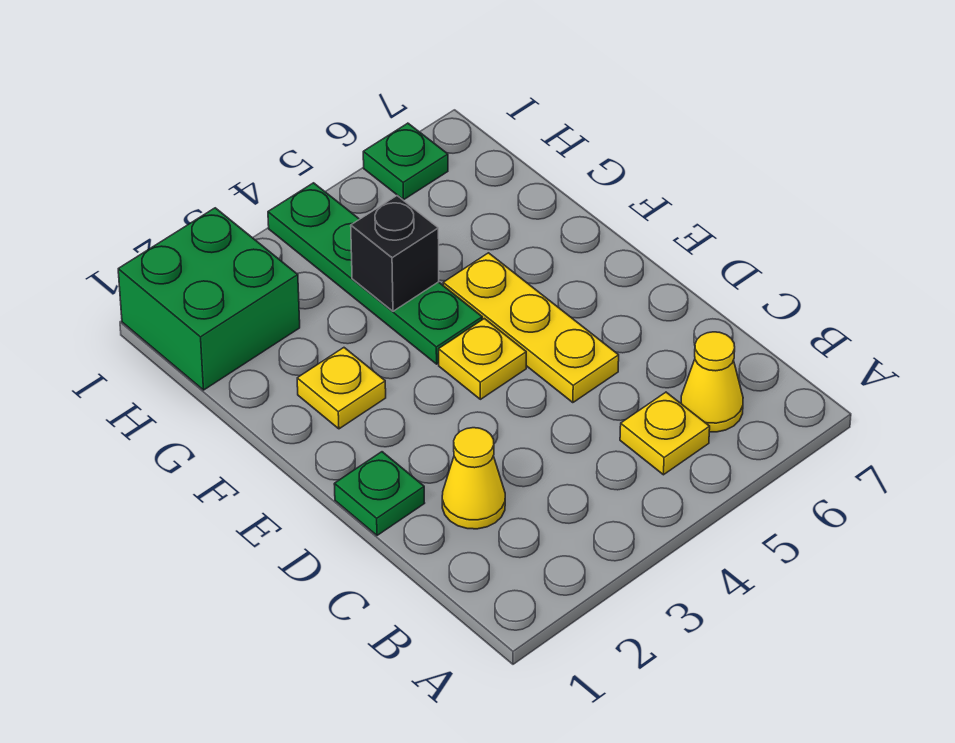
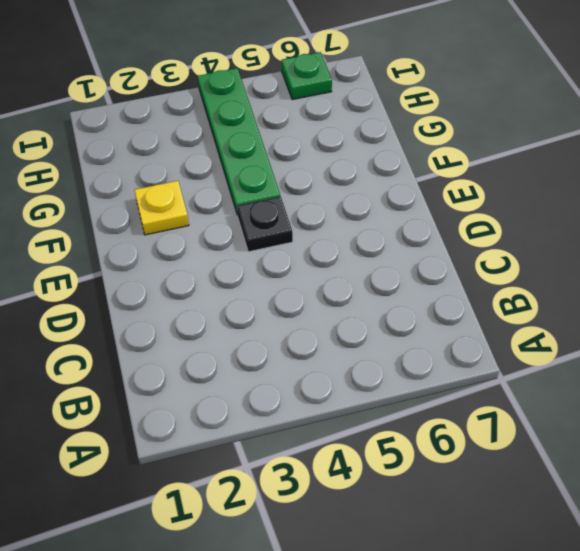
black 1x1 plate [237,196,293,252] -> yellow 1x1 plate [439,319,526,399]
none -> yellow 1x1 plate [620,392,710,475]
none -> yellow 1x1 cone [681,332,743,432]

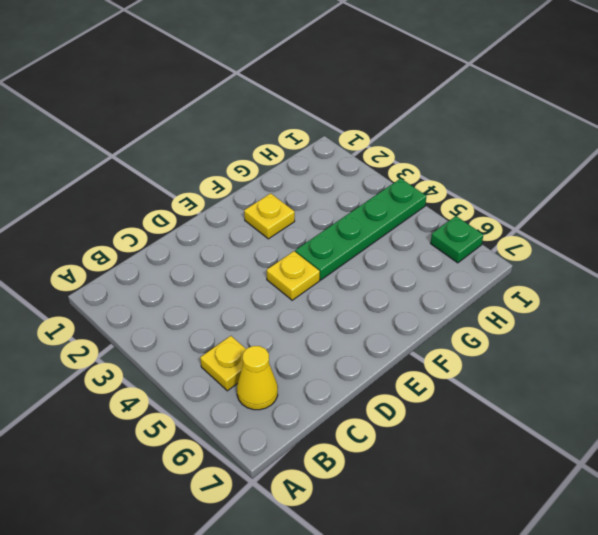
none -> yellow 1x1 cone [442,428,505,529]
none -> green 1x1 plate [334,452,424,535]

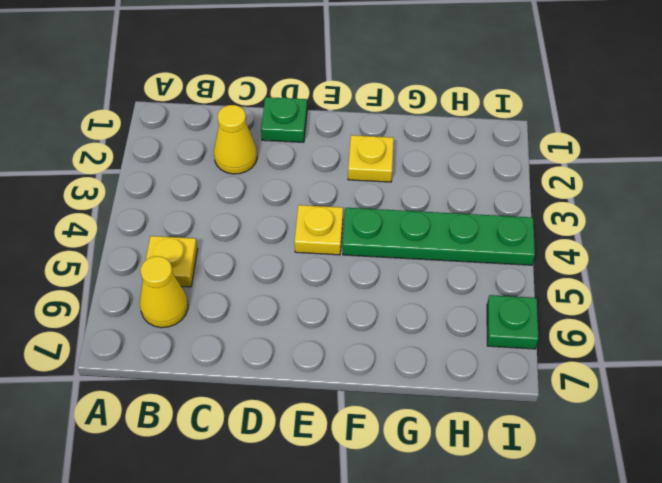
none -> yellow 1x3 plate [443,253,619,403]
none -> green 2x2 brick [118,208,300,390]

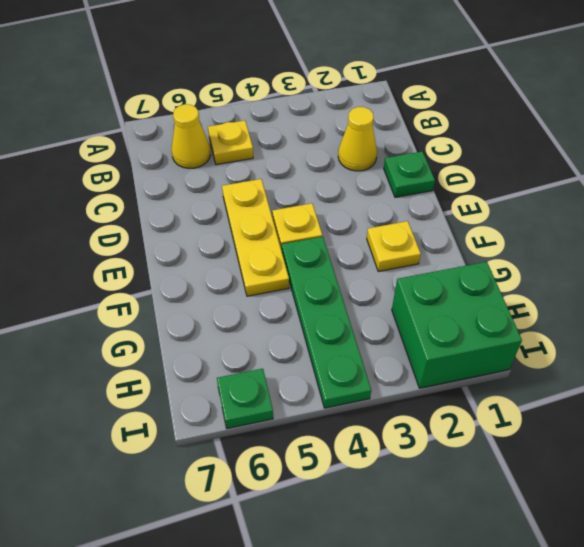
none -> black 1x1 brick [351,196,439,311]

